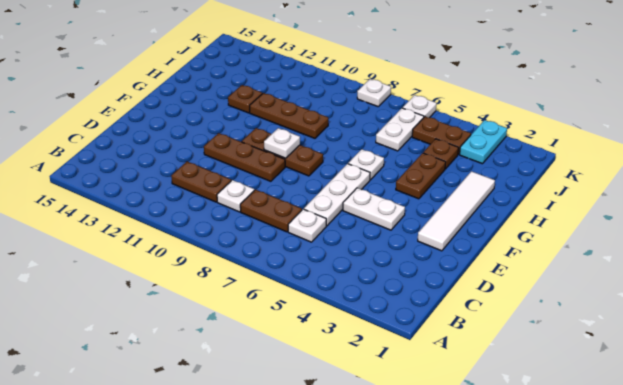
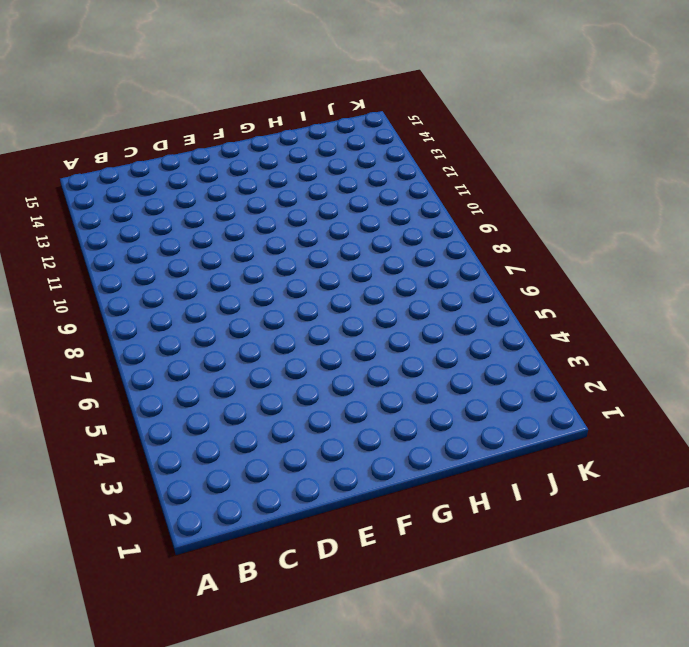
none -> white 1x1 plate [288,209,326,242]
none -> brown 1x2 plate [240,190,302,232]
none -> white 1x1 plate [217,180,254,212]

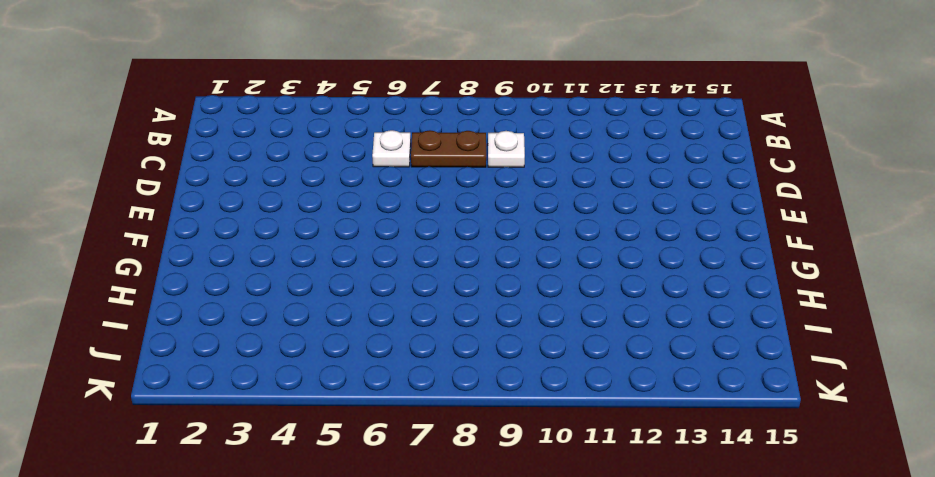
none -> brown 1x2 plate [171,162,231,202]
none -> white 1x3 plate [304,164,370,226]
none -> white 1x4 tile [418,171,495,251]

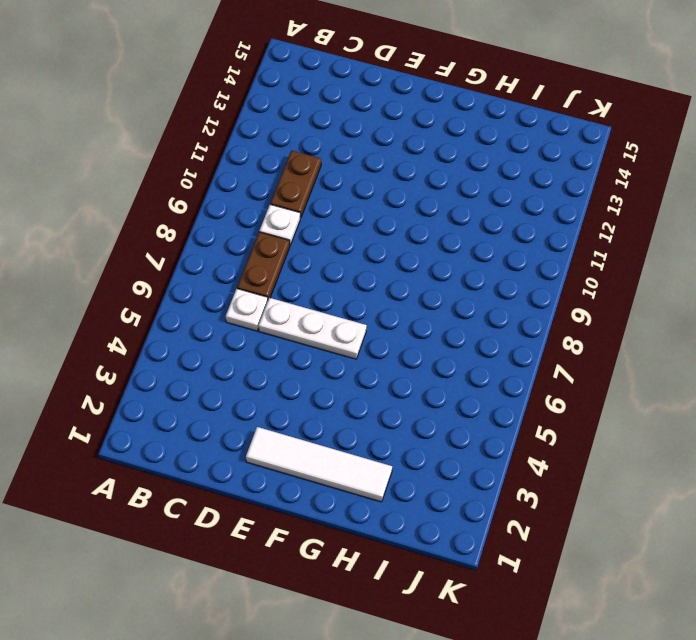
none -> white 1x2 plate [343,188,405,230]
none -> brown 1x3 plate [204,133,285,181]
none -> brown 1x3 plate [242,128,323,176]

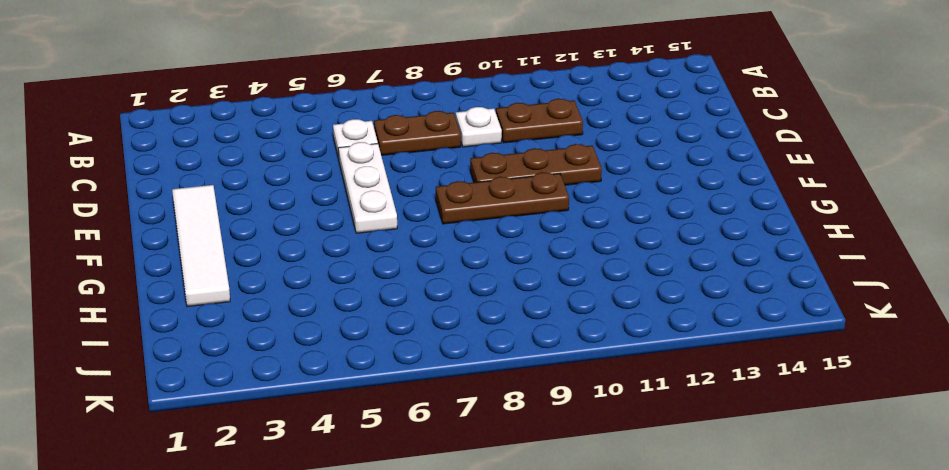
none -> white 1x2 plate [343,188,405,230]
none -> brown 1x2 plate [396,153,446,199]
none -> white 1x1 plate [348,149,384,180]

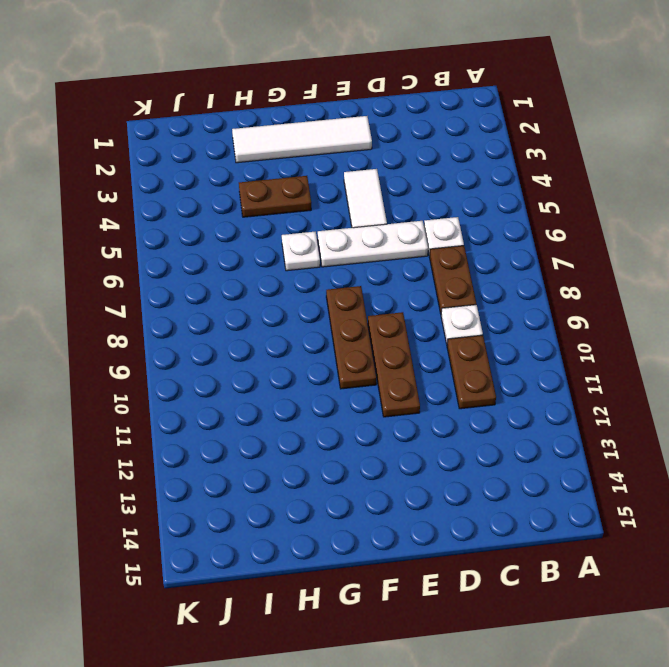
white 1x2 tile [344,169,387,228] -> white 1x2 plate [343,188,405,230]
none -> brown 1x3 plate [250,93,328,138]
none -> brown 1x1 plate [228,85,262,113]
none -> brown 1x1 plate [423,139,458,169]

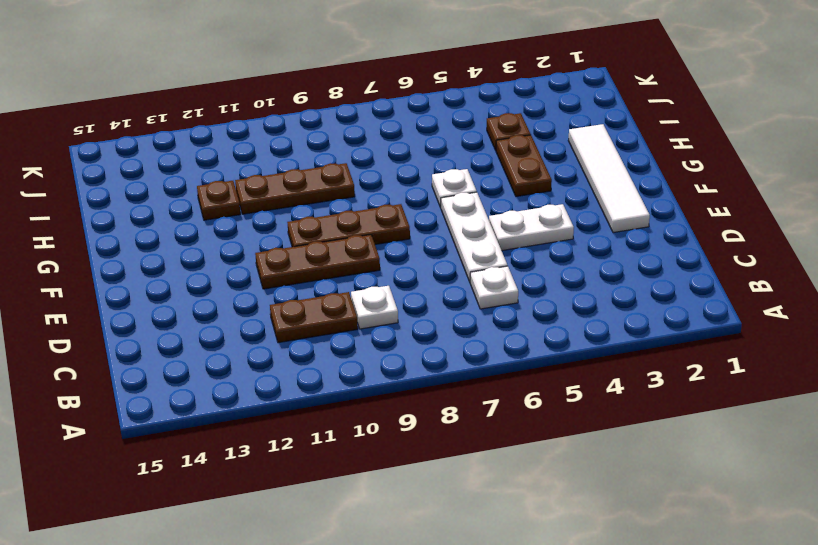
none -> brown 1x2 plate [240,190,302,232]
none -> white 1x2 plate [376,108,424,151]
none -> cyan 1x2 plate [460,120,507,164]

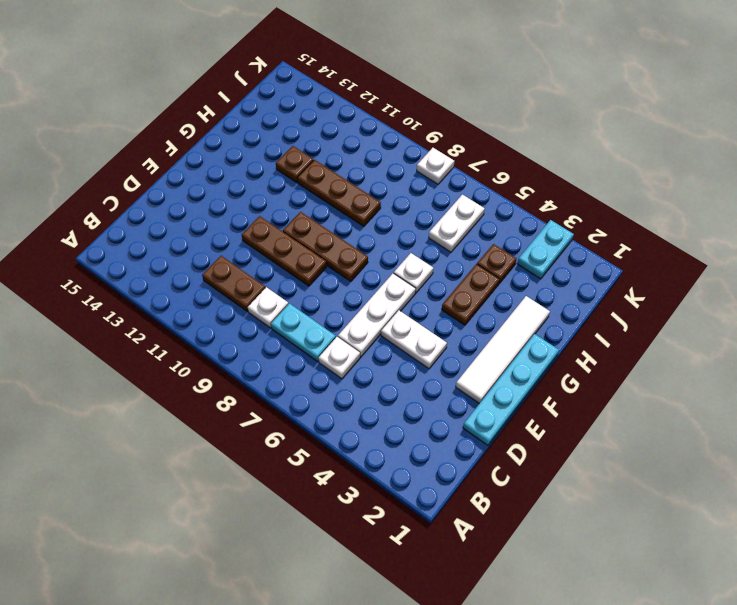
cyan 1x2 plate [271,304,336,361] -> brown 1x2 plate [240,190,302,232]
cyan 1x4 plate [463,334,559,445] -> none
none -> brown 1x2 plate [412,117,471,154]
none -> white 1x1 plate [403,95,436,118]
none -> white 1x1 plate [264,128,300,158]

